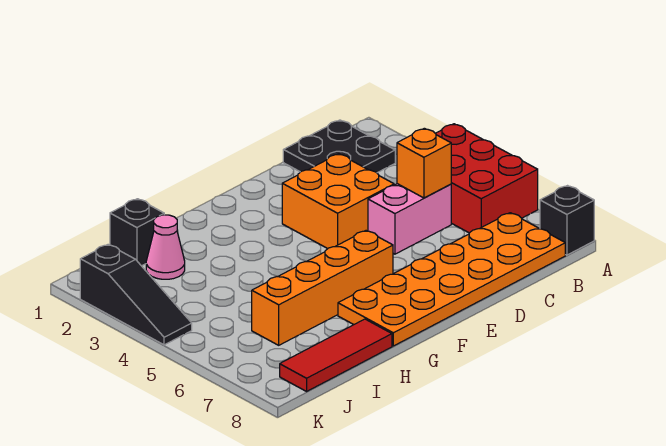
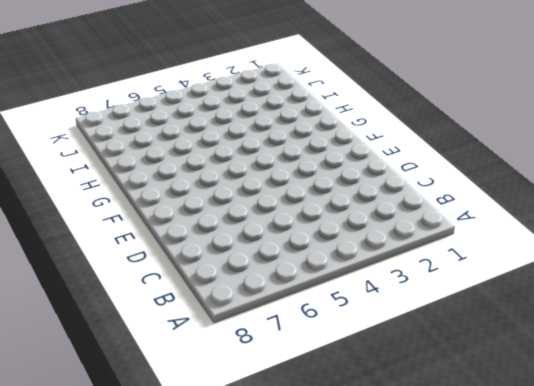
none -> red 2x3 brick [435,124,538,233]
none -> black 1x1 brick [540,186,594,255]
none -> black 2x2 plate [283,120,395,173]

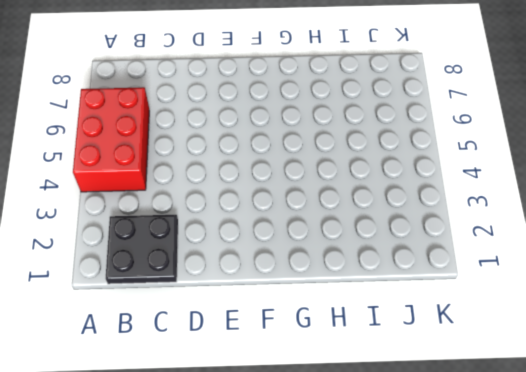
none -> black 1x1 brick [540,186,594,255]
none -> orange 2x6 plate [338,213,565,346]
none -> pink 1x2 brick [368,184,451,254]

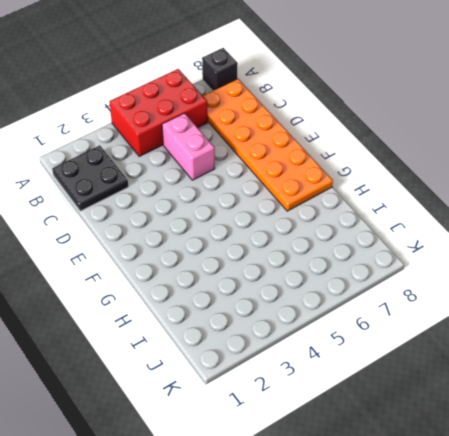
none -> orange 2x2 brick [282,154,394,249]
none -> orange 1x4 brick [252,231,393,345]
none -> red 1x3 tile [280,319,392,391]

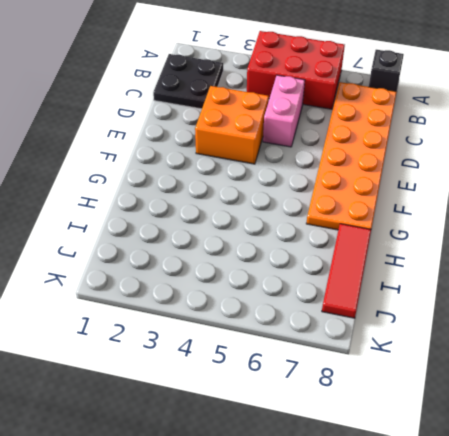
none -> orange 1x4 brick [252,231,393,345]
none -> black 1x1 brick [110,199,164,266]
none -> pink 1x1 cone [146,215,185,279]

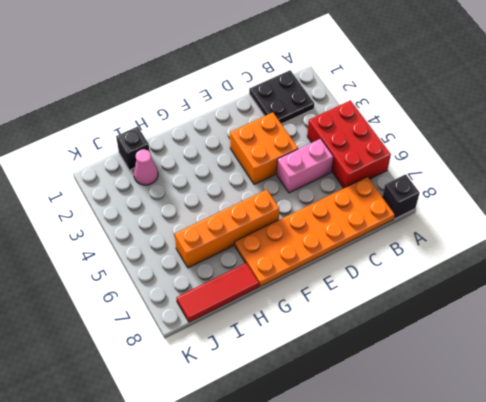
none -> black 1x3 slope [80,245,192,345]
none -> orange 1x1 brick [397,128,451,198]

